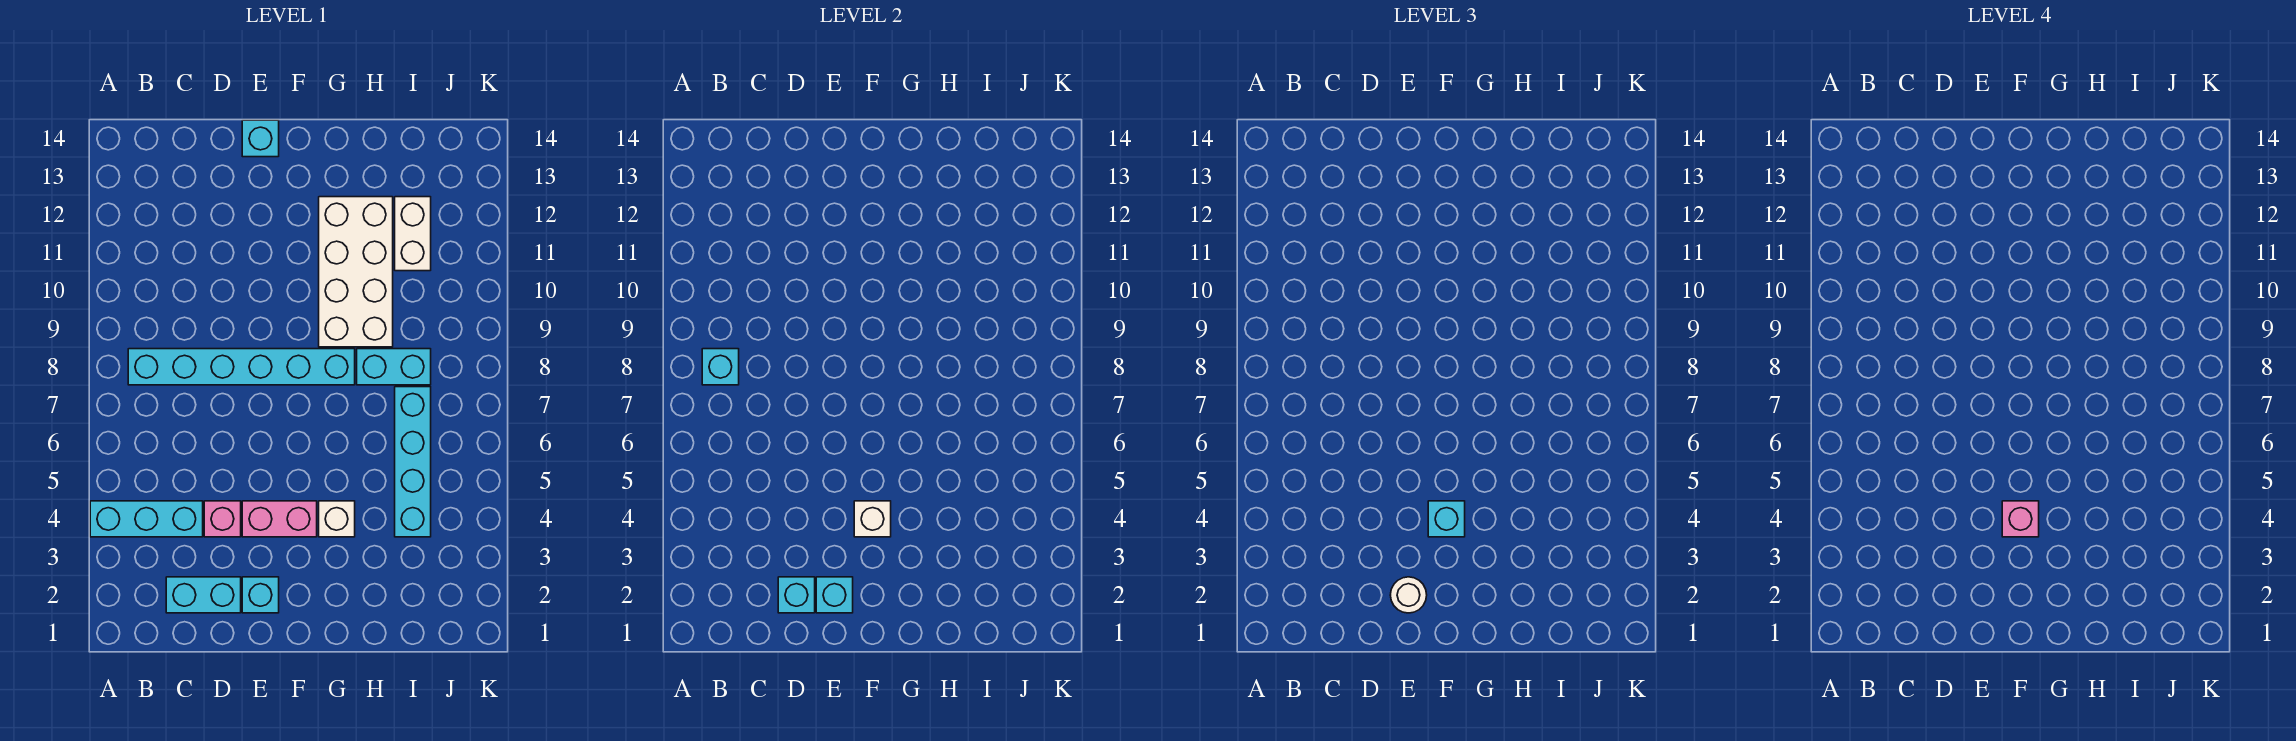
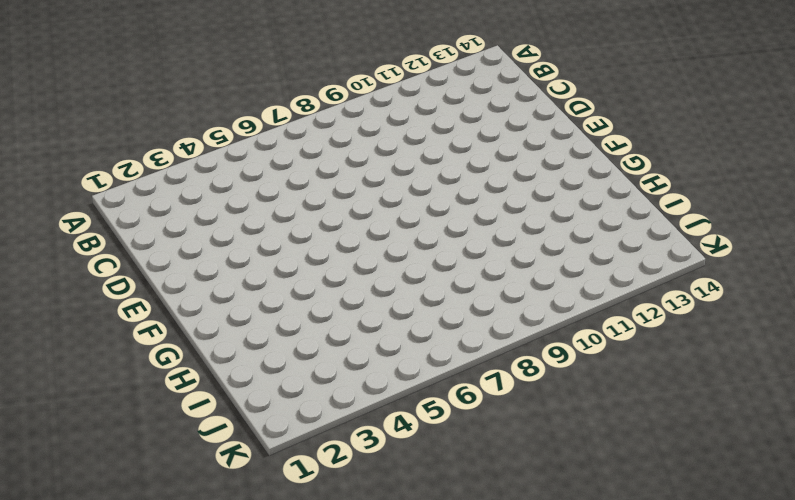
none -> cyan 1x3 brick [90,501,203,537]
none -> cyan 1x6 brick [128,349,355,385]
none -> cyan 1x2 brick [166,577,241,613]

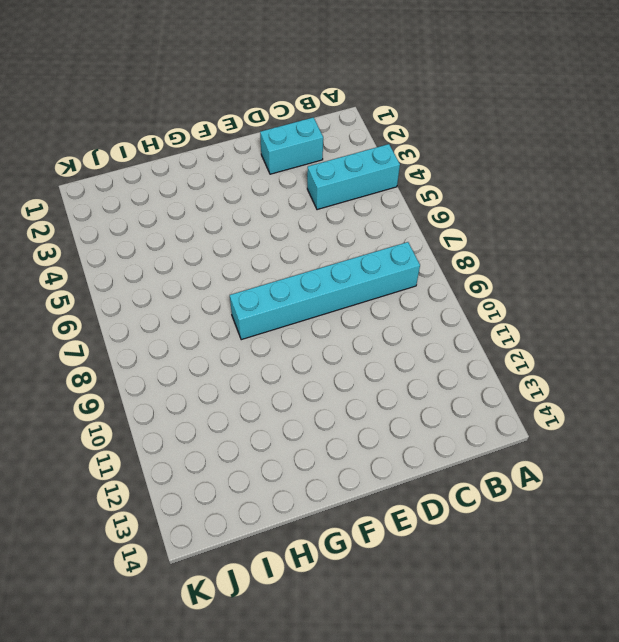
none -> pink 1x1 brick [204,501,241,537]
none -> cyan 1x1 brick [242,577,279,613]
none -> pink 1x2 brick [242,501,317,537]

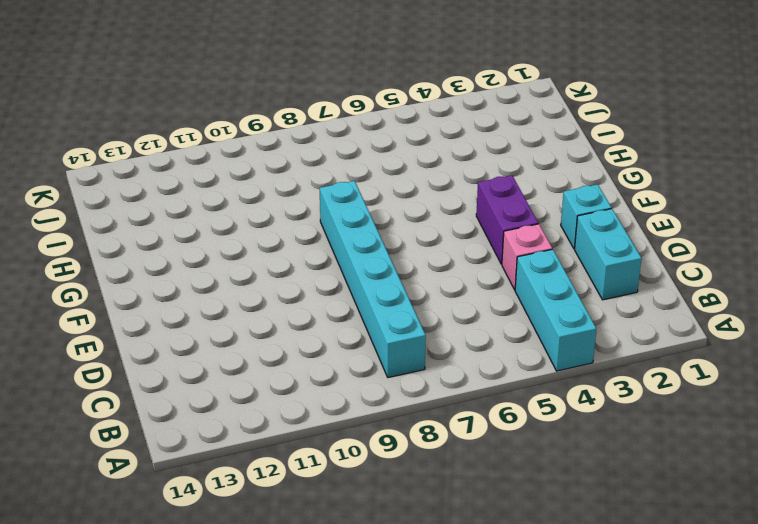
purple 1x2 brick [476,175,538,264] -> pink 1x2 brick [242,501,317,537]
none -> cyan 1x1 brick [242,120,279,157]
none -> white 1x1 brick [319,501,355,537]
none -> white 2x4 brick [319,197,393,347]

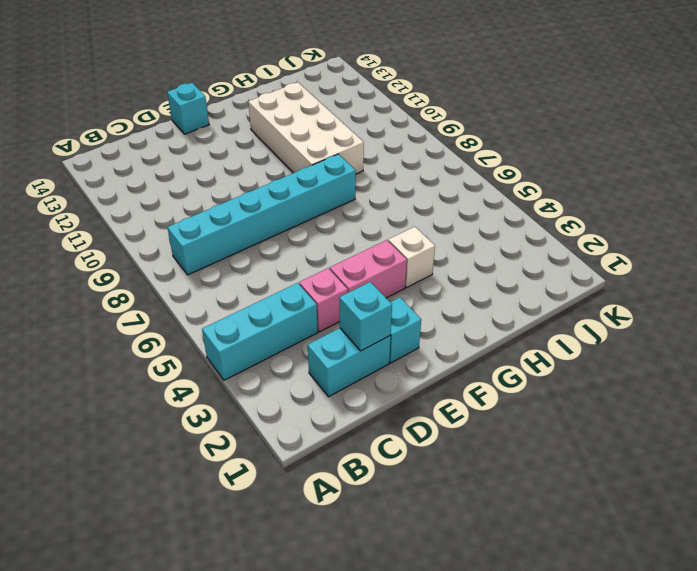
none -> cyan 1x2 brick [357,349,431,385]
none -> cyan 1x4 brick [395,387,431,537]
none -> white 1x2 brick [395,197,431,271]

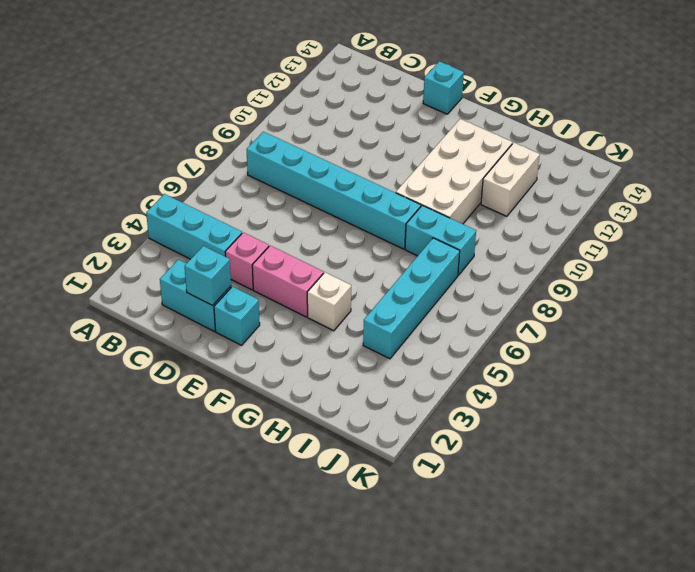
none -> cyan 1x1 brick [702,349,739,385]
none -> cyan 1x1 brick [816,577,853,613]
none -> white 1x1 brick [854,501,891,537]

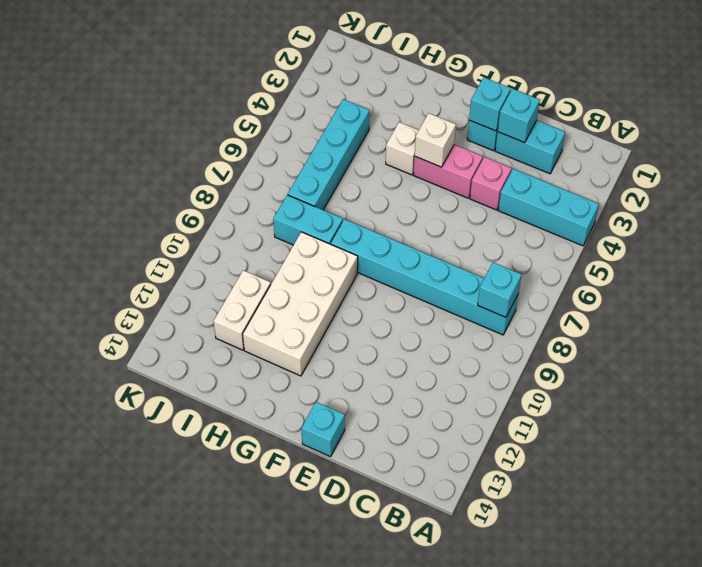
none -> white 1x1 round brick [1390,577,1427,613]
none -> cyan 1x1 brick [1428,501,1465,537]
none -> pink 1x1 brick [2002,501,2039,537]

